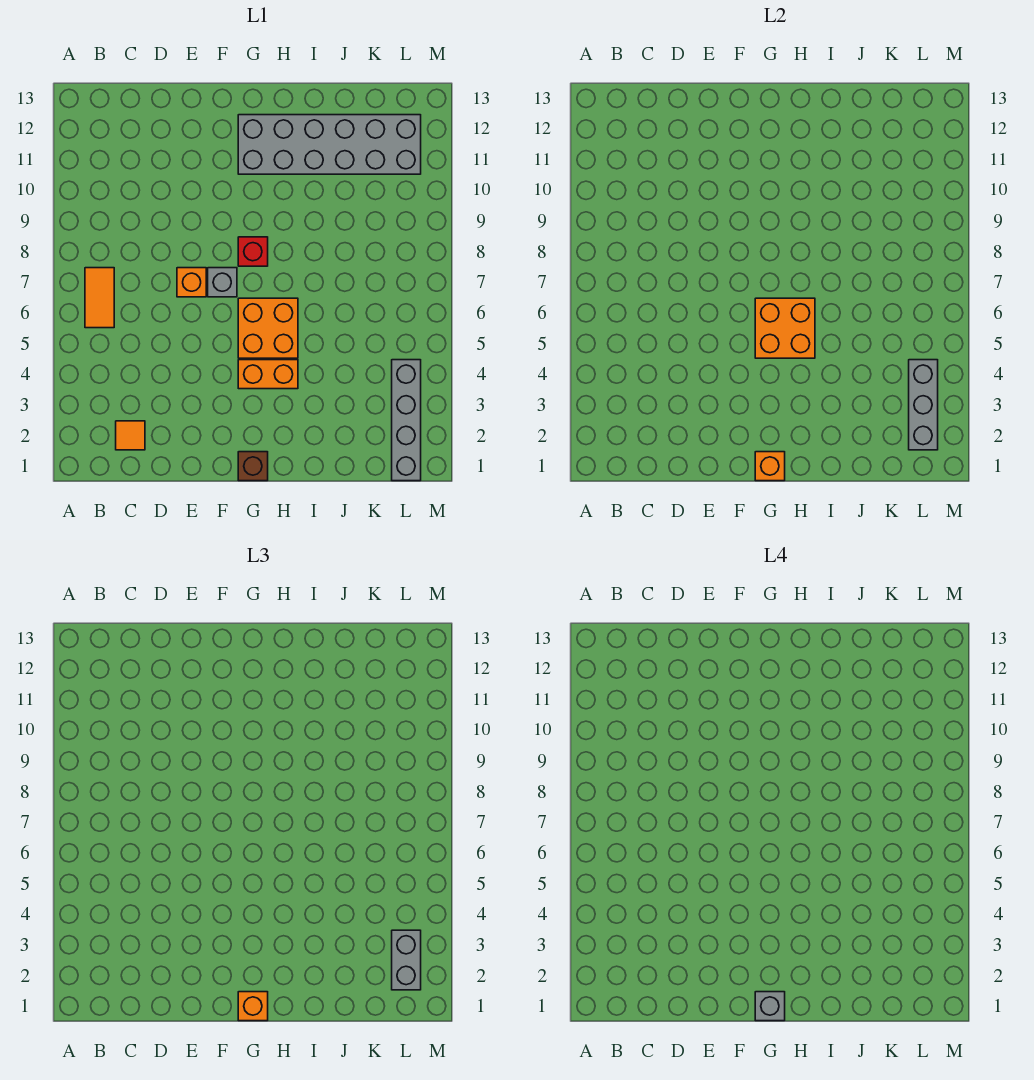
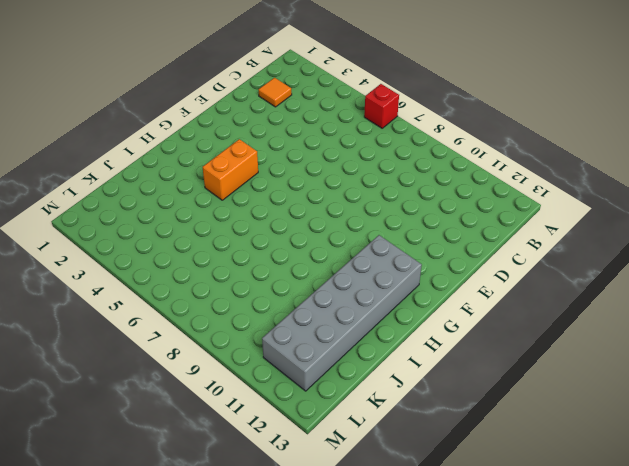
red 1x1 brick [364,84,399,128] -> red 1x1 brick moved to [238,237,268,266]
none -> orange 1x2 tile [85,268,114,328]
none -> orange 1x1 brick [177,268,206,297]
none -> grey 1x1 brick [208,268,237,297]

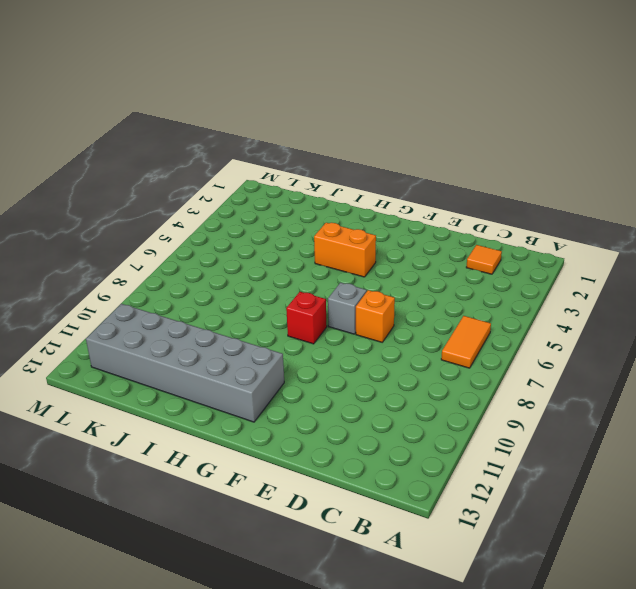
none -> brown 1x1 brick [238,452,268,481]
none -> orange 2x2 brick [238,298,298,358]
none -> grey 1x4 brick [392,360,421,481]

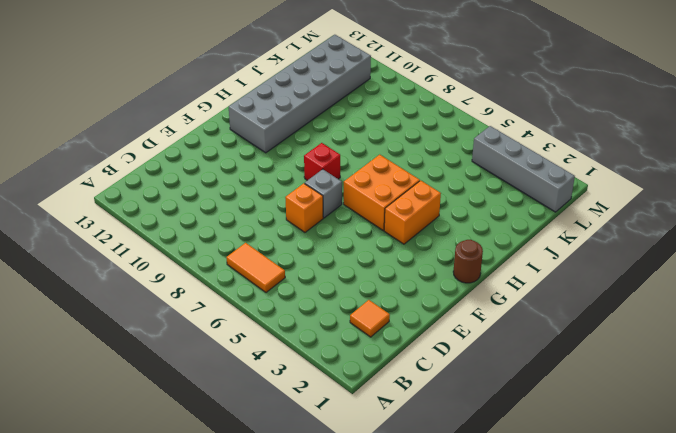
brown 1x1 round brick [453,240,483,283] -> brown 1x1 brick [238,452,268,481]
none -> orange 1x1 brick [755,452,785,481]
none -> orange 2x2 brick [755,298,815,358]
none -> grey 1x3 brick [909,360,938,450]

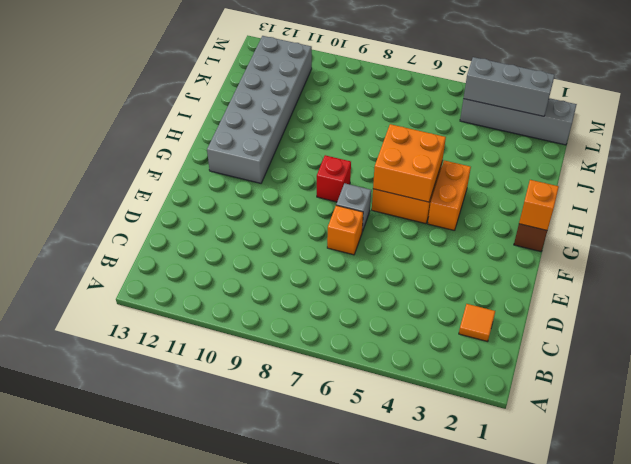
none -> orange 1x2 tile [85,268,114,328]
none -> orange 1x1 brick [238,992,268,1021]
none -> grey 1x2 brick [392,930,421,990]

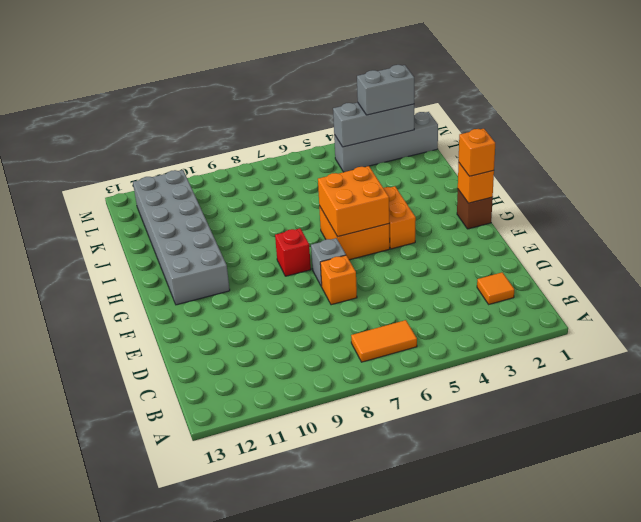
none -> grey 1x1 brick [755,992,785,1021]

